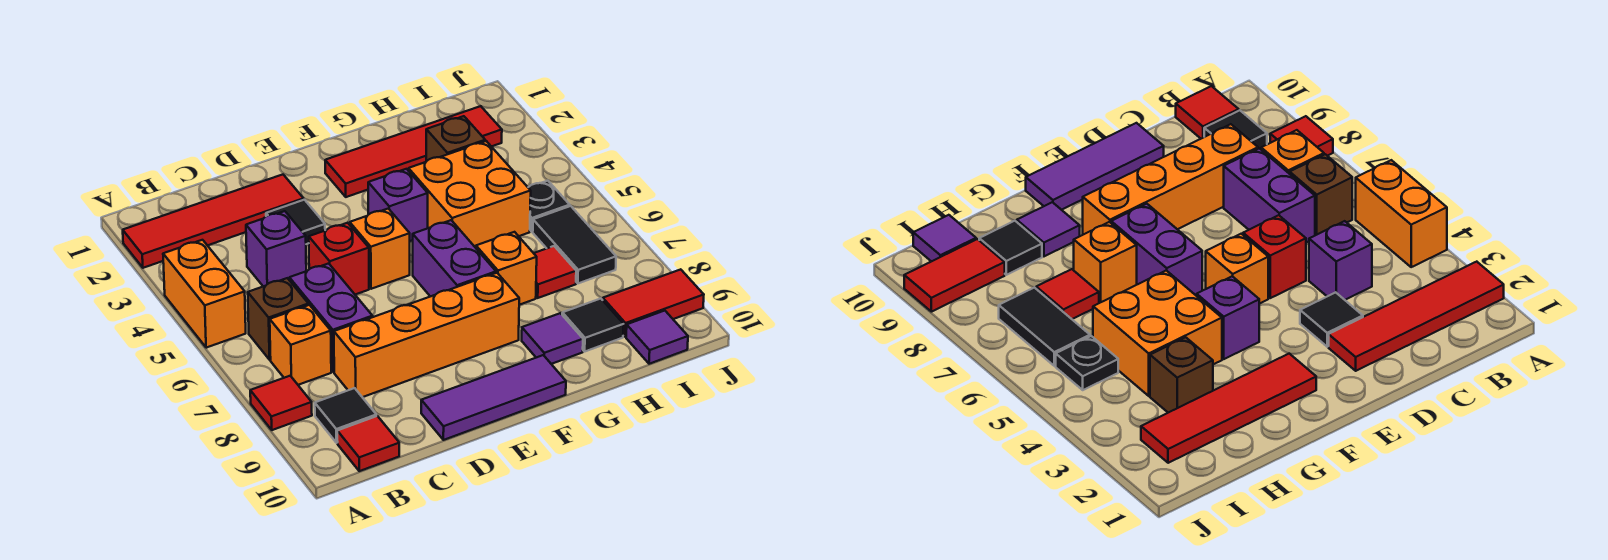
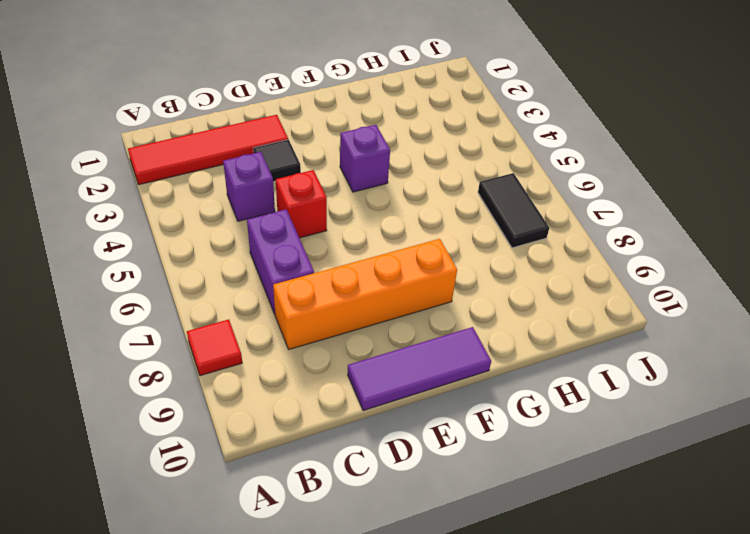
none -> orange 1x2 brick [163,240,246,348]
none -> brown 1x1 brick [248,278,308,360]
none -> orange 1x1 brick [270,305,331,385]

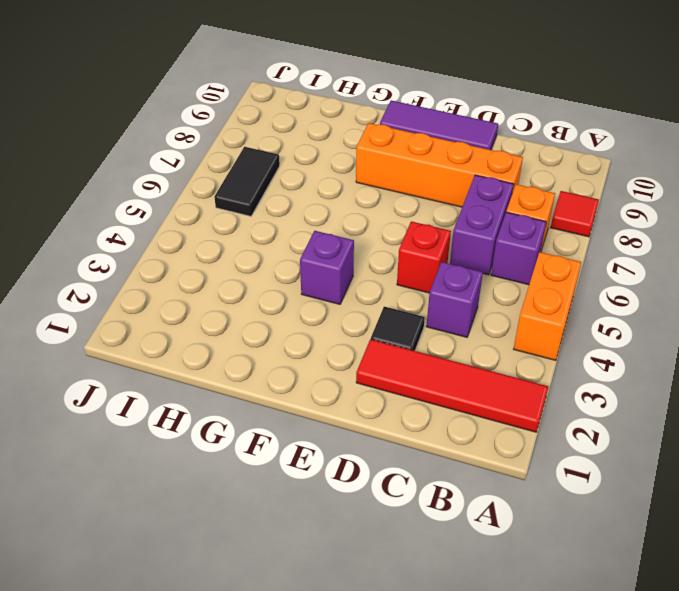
purple 1x1 brick [491,212,546,285] -> brown 1x1 brick [248,278,308,360]
none -> black 1x1 tile [315,388,376,443]
none -> red 1x1 tile [337,416,399,471]
none -> orange 1x1 brick [350,209,410,289]

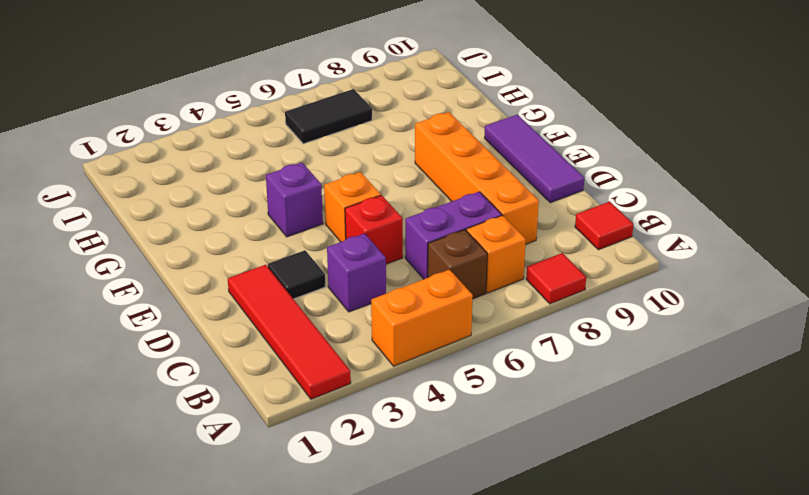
none -> black 1x1 tile [315,388,376,443]
none -> red 1x4 tile [325,106,502,197]
none -> purple 1x2 brick [413,220,496,297]

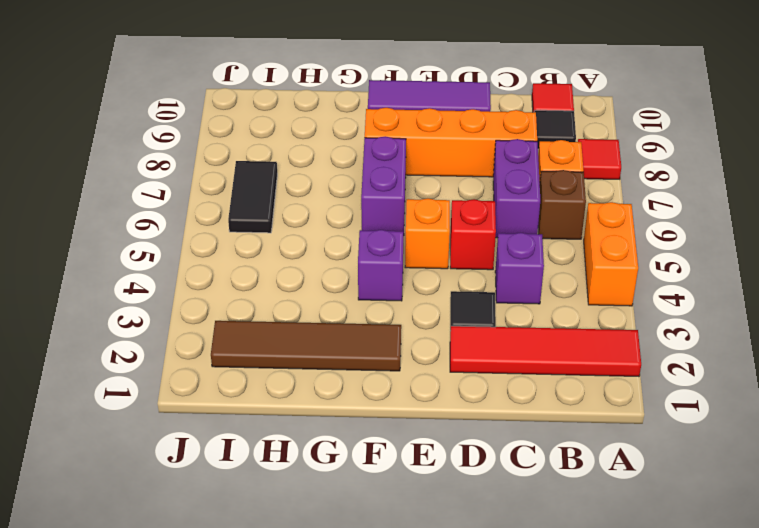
brown 1x4 tile [211,321,401,371] -> red 1x4 tile [325,106,502,197]
none -> orange 2x2 brick [409,141,531,248]
none -> orange 1x1 brick [476,232,537,305]
none -> purple 1x1 tile [522,313,583,364]

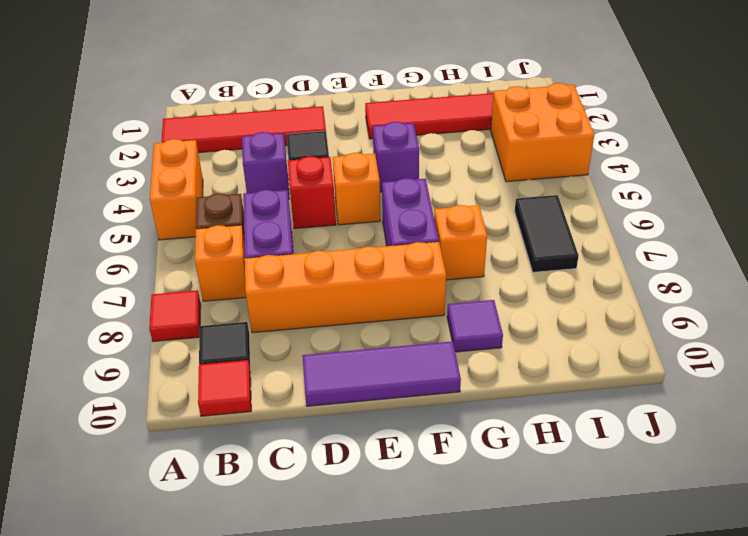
orange 2x2 brick [491,83,594,182] -> orange 2x2 brick moved to [409,141,531,248]
none -> brown 1x1 brick [426,116,485,161]
none -> red 1x1 tile [534,246,576,298]
none -> black 1x1 tile [562,299,624,351]

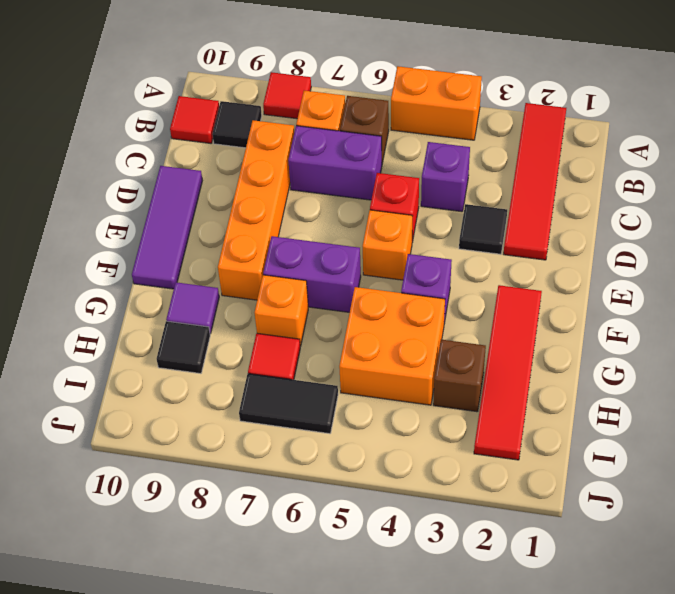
none -> black 1x1 plate [528,181,570,231]
none -> red 1x2 tile [603,269,704,337]
none -> purple 1x1 tile [626,311,688,364]

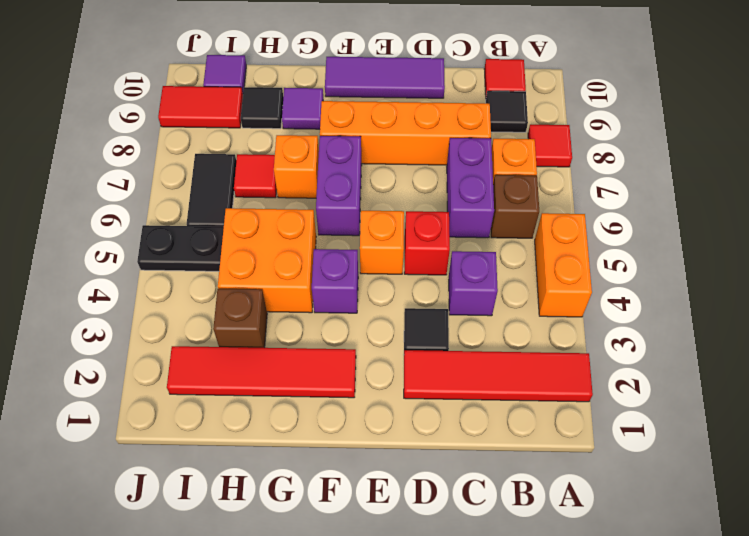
black 1x2 plate [137,225,224,271] -> black 1x1 plate [528,181,570,231]

